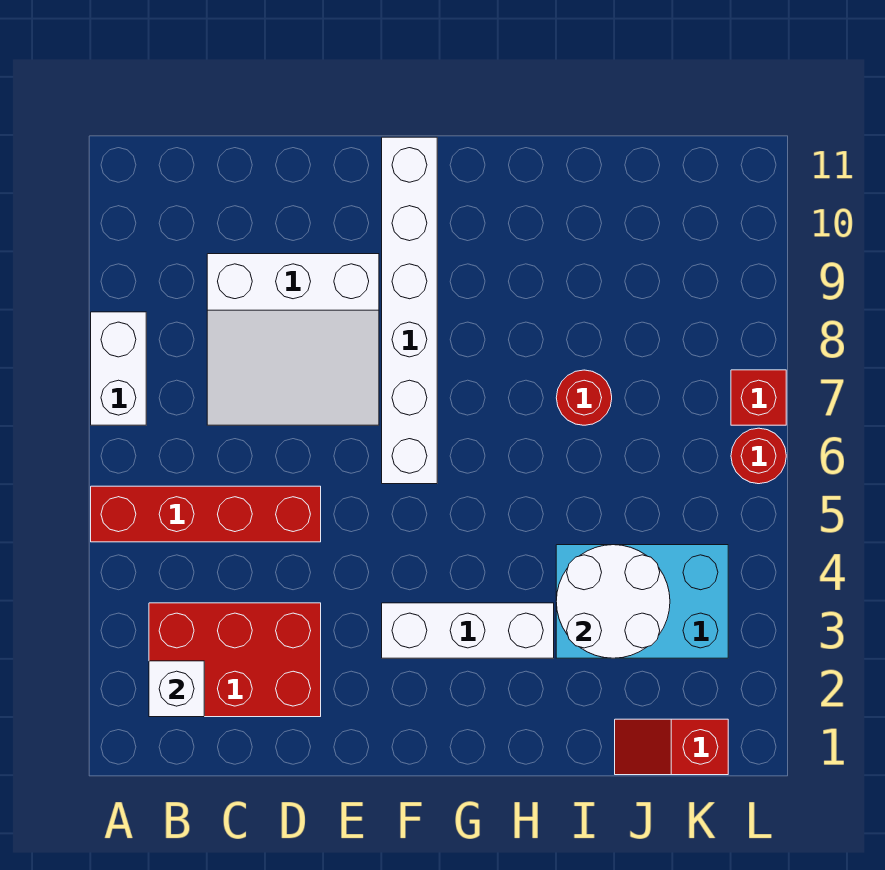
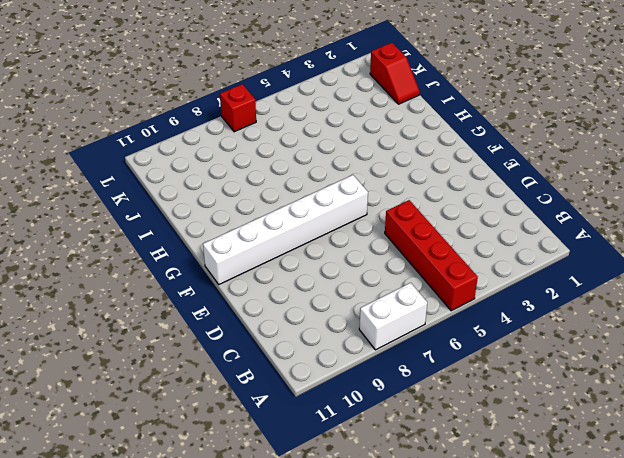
none -> red 2x3 brick [149,603,321,717]
none -> white 3x3 slope [207,254,379,425]
none -> white 1x3 brick [382,603,554,658]

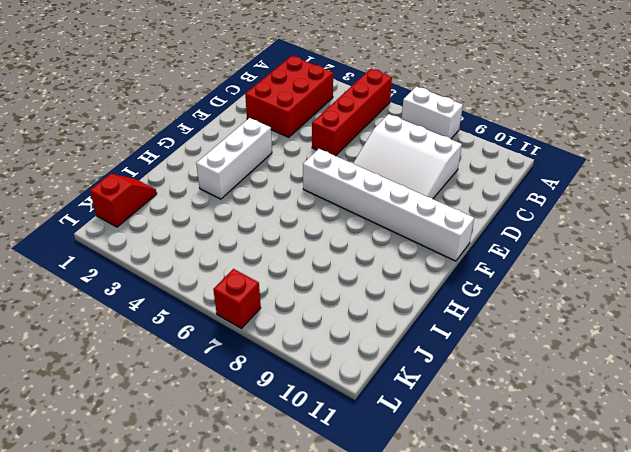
white 3x3 slope [353,114,462,199] -> white 3x3 slope turned to [207,254,379,425]
none -> cyan 2x3 brick [556,545,728,658]
none -> red 1x1 round brick [556,370,612,425]
none -> red 1x1 round brick [731,428,786,484]

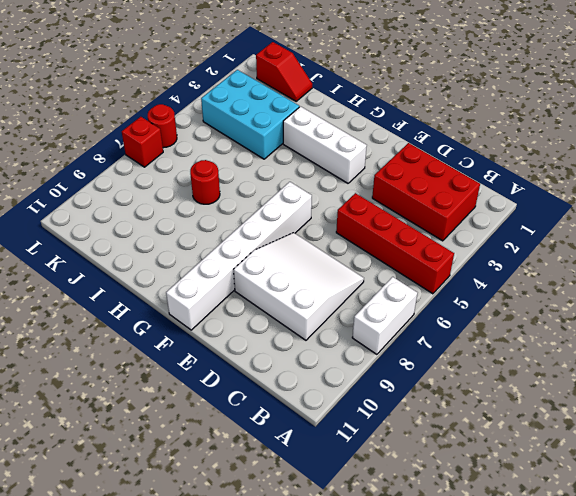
none -> white 1x1 brick [149,661,204,717]
none -> white 2x2 round brick [556,545,670,658]

